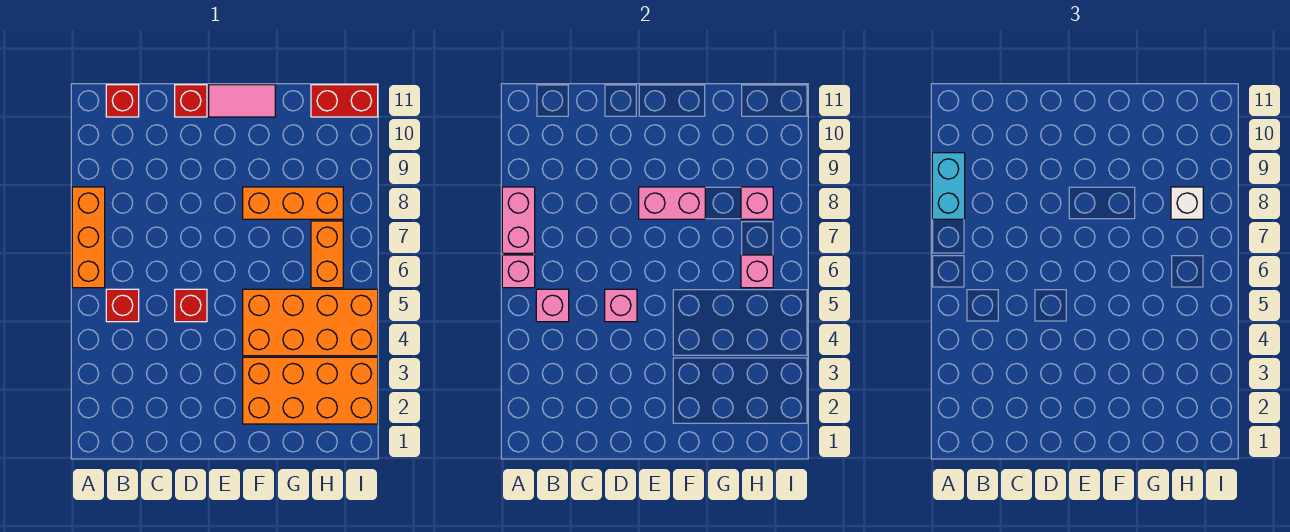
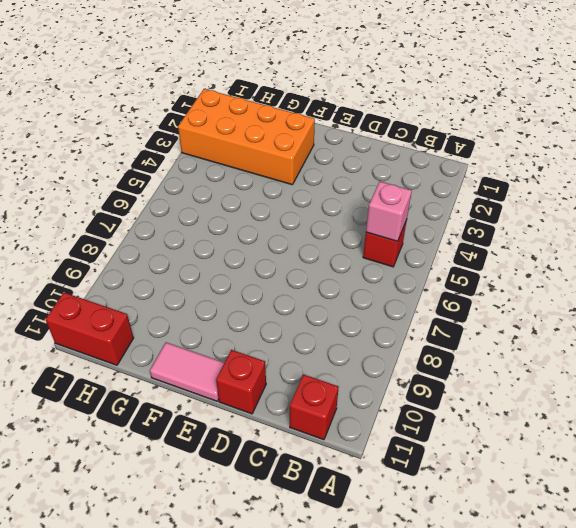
none -> orange 1x3 brick [72,187,105,288]
none -> red 1x1 brick [175,289,207,322]
none -> orange 2x4 brick [243,289,378,356]

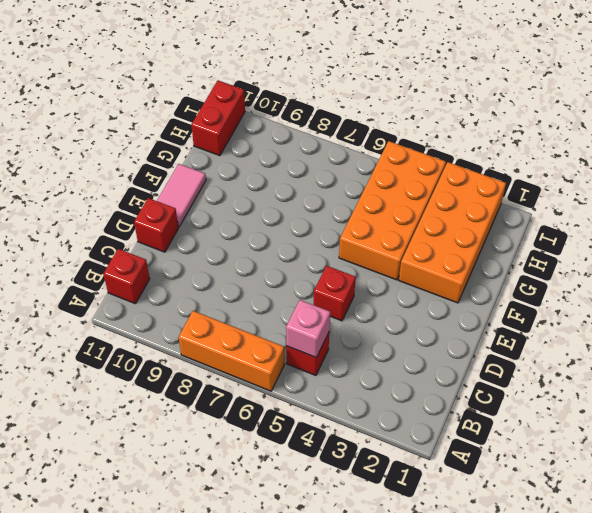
none -> orange 1x3 brick [243,187,343,219]
none -> orange 1x2 brick [311,221,343,288]
none -> pink 1x1 brick [502,255,535,288]

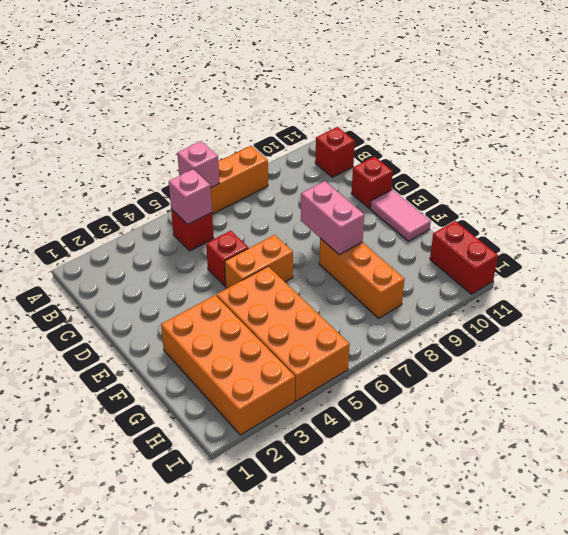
orange 1x2 brick [224,235,293,288] -> orange 1x2 brick moved to [311,221,343,288]
none -> pink 1x2 brick [502,187,535,253]
none -> pink 1x1 brick [605,289,637,322]
none -> pink 1x1 brick [741,255,773,288]

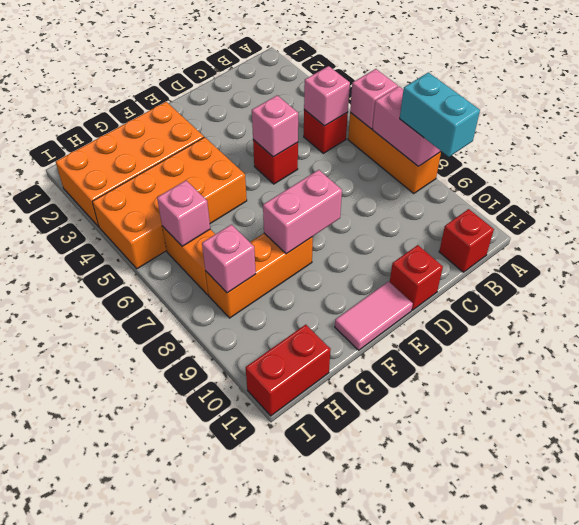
none -> white 1x1 brick [1171,187,1203,219]

